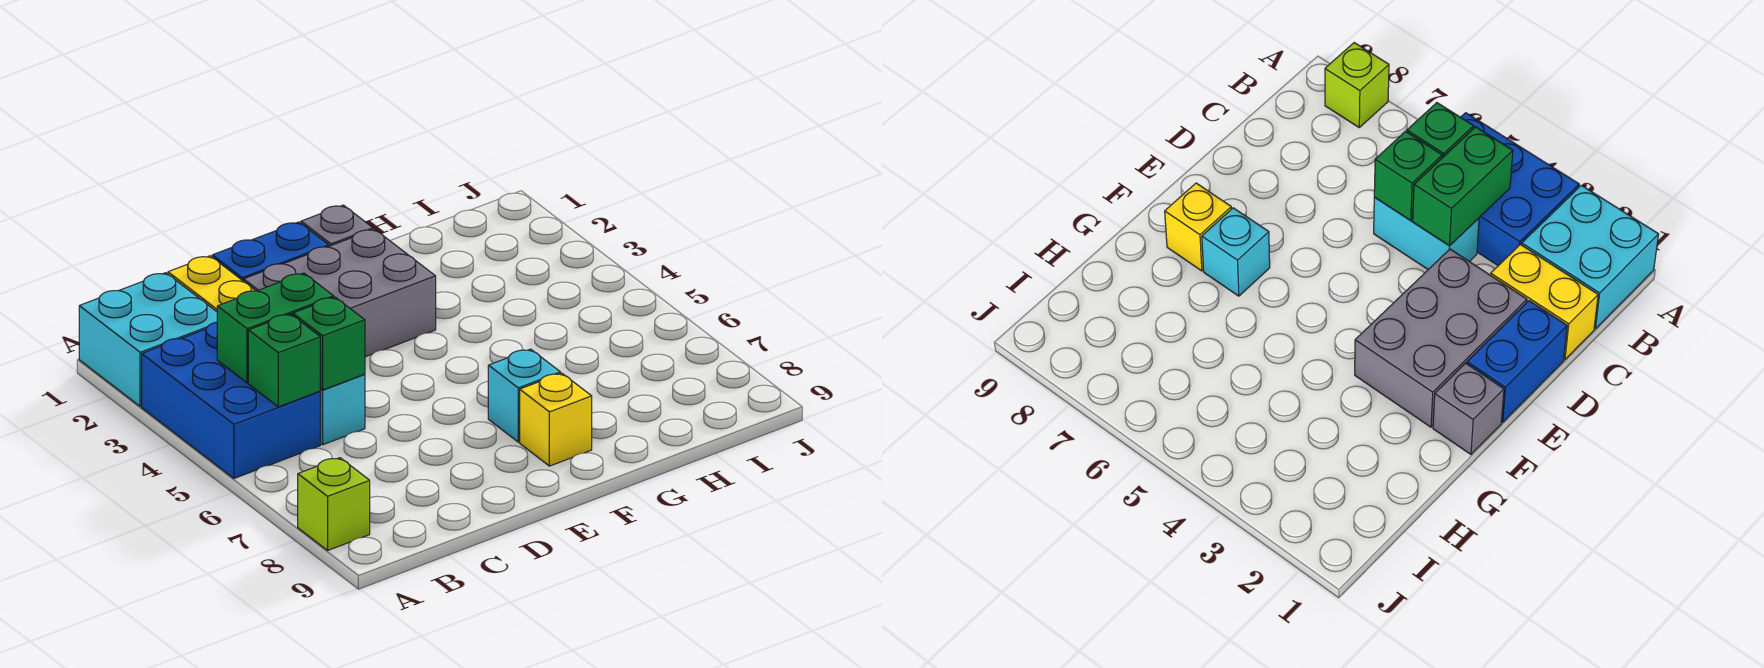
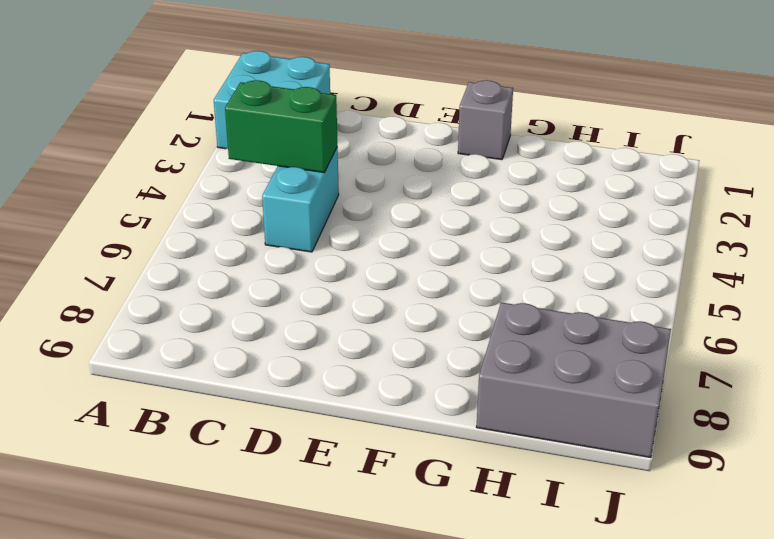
grey 2x3 brick [477,303,671,458] -> grey 2x3 brick moved to [244,229,436,357]
none -> blue 2x3 brick [142,322,320,478]
none -> lime 1x1 brick [298,458,370,550]
none -> yellow 1x2 brick [168,256,255,312]

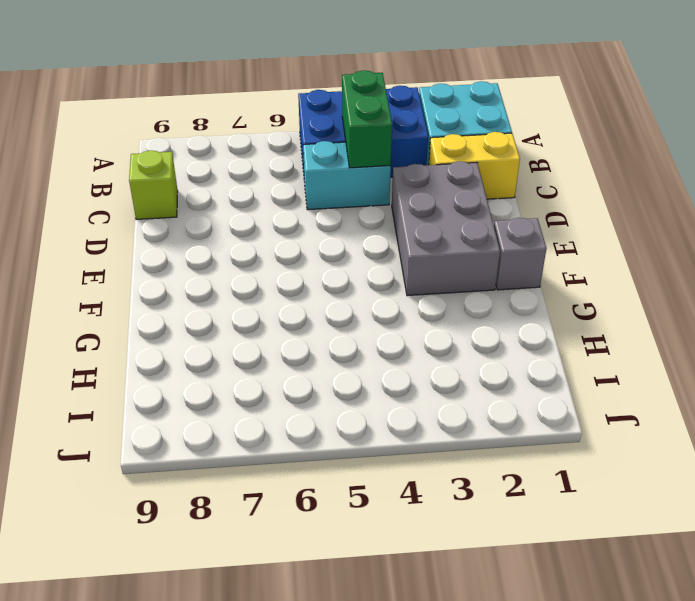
lime 1x1 brick [129,150,178,220] -> lime 1x1 brick moved to [298,458,370,550]
none -> blue 1x2 brick [212,222,329,281]
none -> cyan 1x1 brick [488,349,560,442]
none -> yellow 1x1 brick [520,373,592,466]

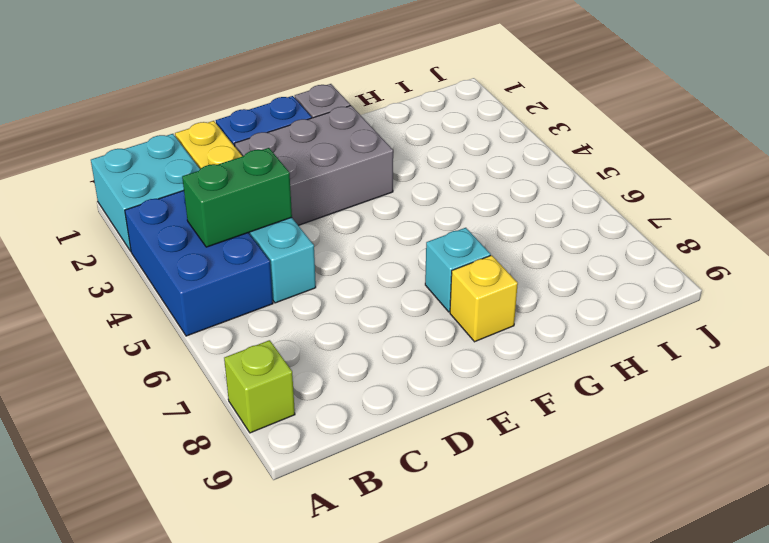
none -> green 1x1 brick [248,314,320,407]
none -> green 1x1 brick [293,297,365,390]

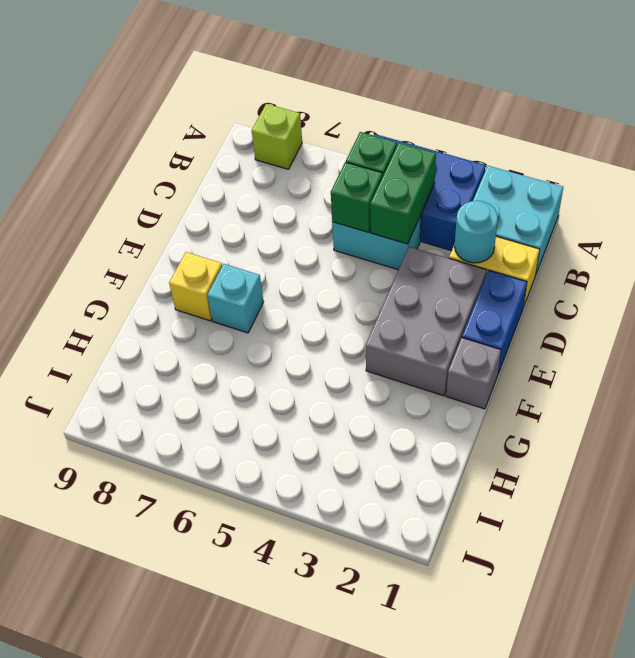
cyan 1x1 round brick [455,201,498,263] -> none

